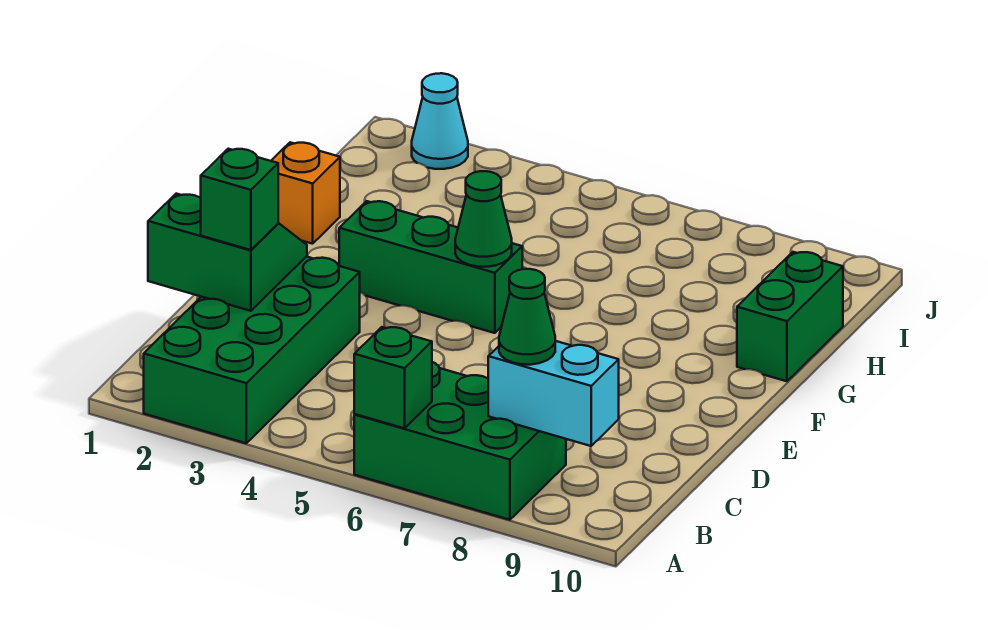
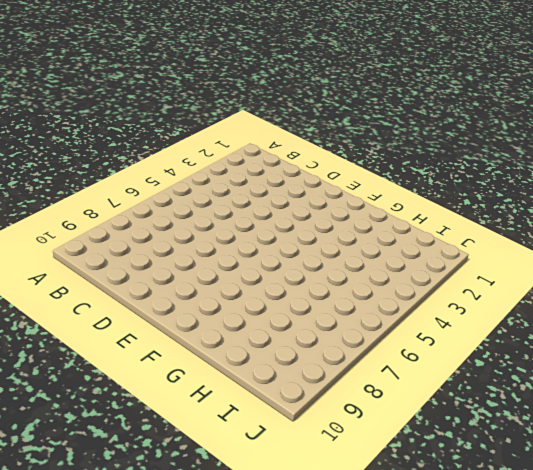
none -> green 2x4 brick [144,257,360,443]
none -> green 2x3 brick [354,362,566,520]
none -> green 1x3 brick [339,201,522,333]

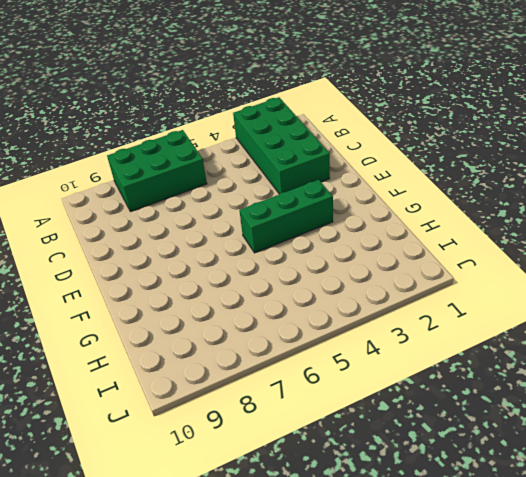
none -> orange 1x1 brick [271,142,340,244]
none -> green 1x2 brick [737,252,843,381]
none -> cyan 1x1 cone [412,73,468,169]

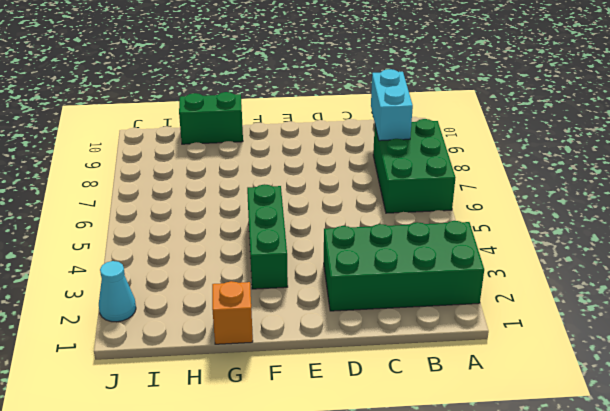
none -> green 1x1 brick [354,327,432,428]
none -> green 2x2 slope [148,194,307,311]
none -> green 1x1 cone [455,171,512,267]

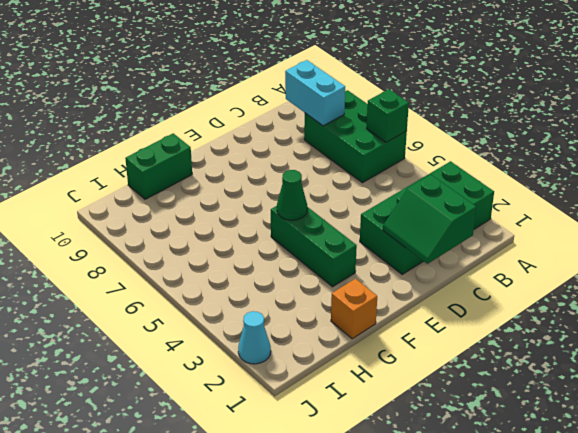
none -> green 1x1 cone [499,269,555,365]
none -> green 1x1 brick [201,149,278,250]

